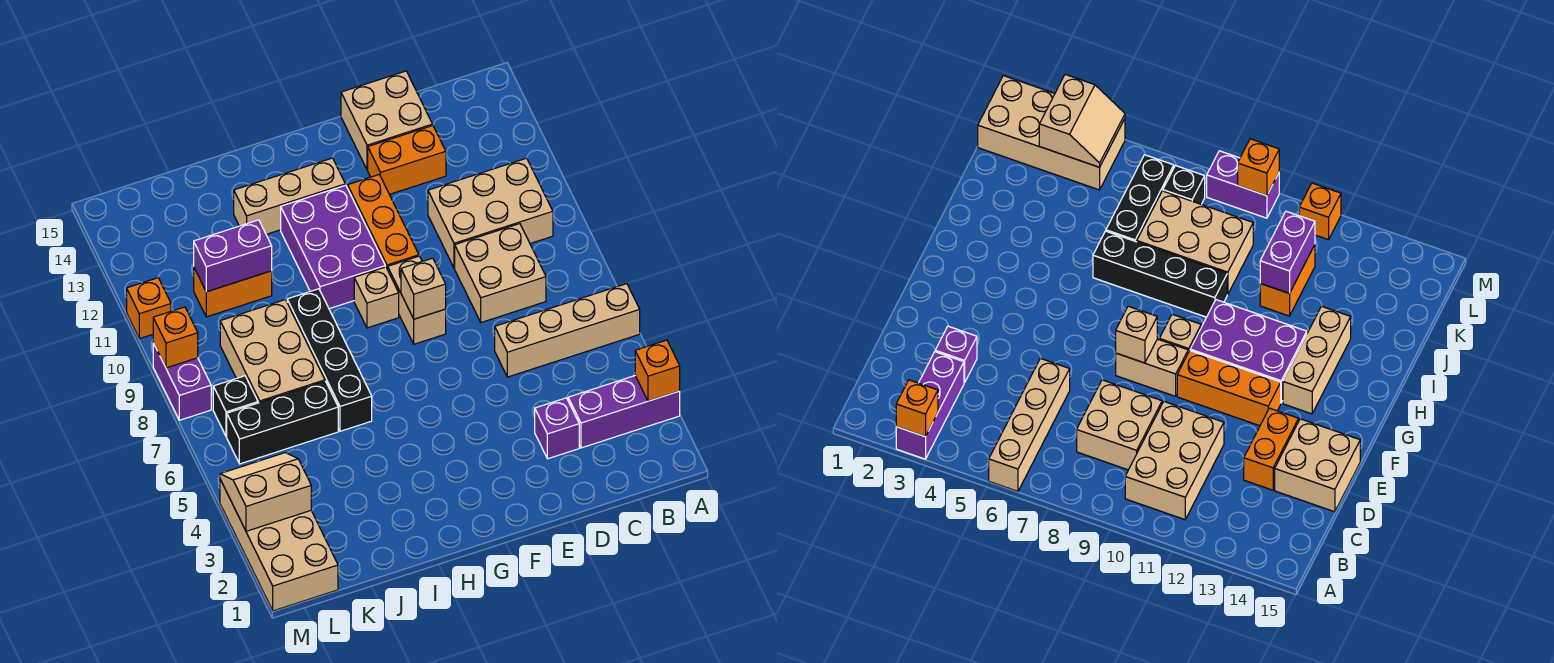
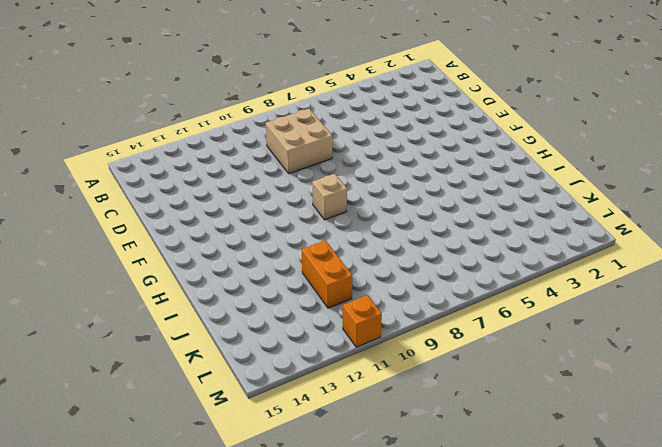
none -> purple 1x3 brick [568,376,680,448]
none -> tan 1x4 brick [495,284,640,377]
none -> tan 2x3 brick [428,158,553,268]

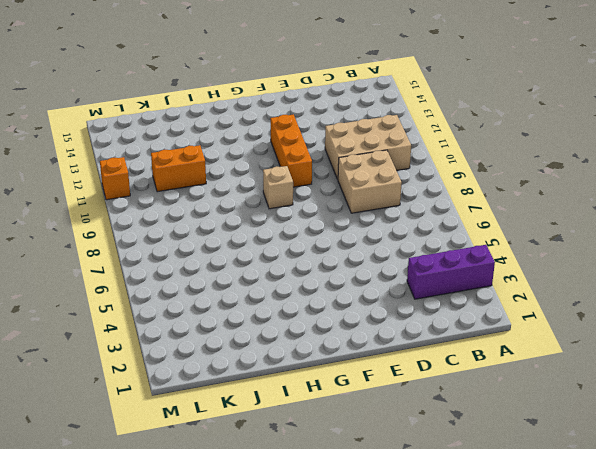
none -> tan 1x4 brick [495,284,640,377]
none -> purple 1x1 brick [535,398,579,459]
none -> orange 1x2 brick [368,125,446,194]

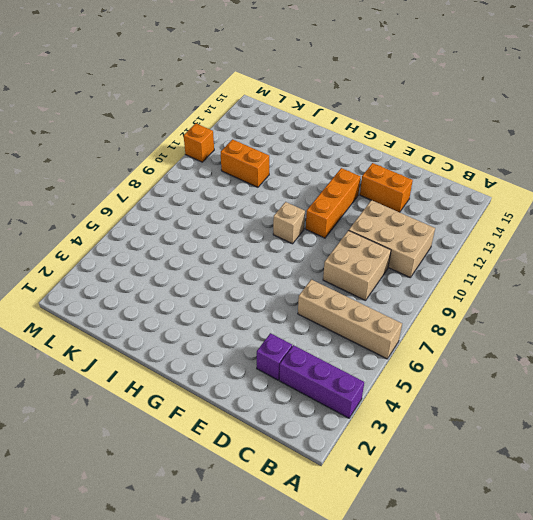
none -> tan 2x2 brick [341,71,432,170]
none -> tan 1x2 brick [388,256,446,344]
none -> purple 2x3 brick [281,185,385,309]

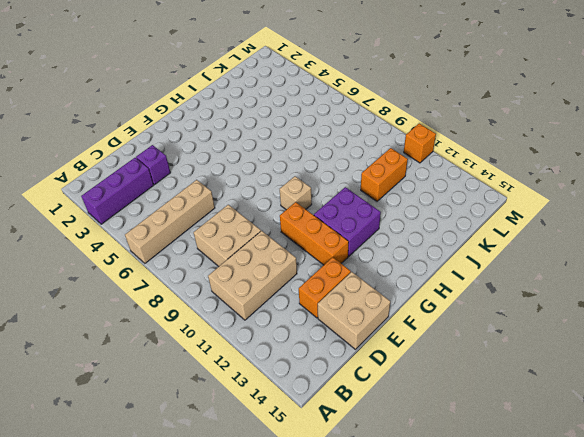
purple 2x2 brick [314,187,381,256] -> purple 2x3 brick [281,185,385,309]
none -> tan 1x2 brick [388,256,446,344]
none -> tan 1x3 brick [234,158,345,234]
none -> black 1x4 brick [287,289,372,431]

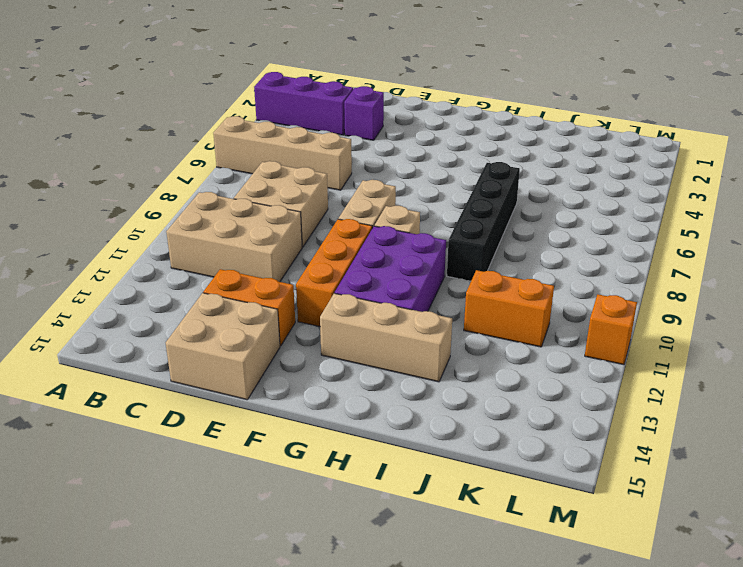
none -> black 1x3 brick [227,381,338,464]
none -> tan 2x3 brick [220,300,325,403]
none -> tan 2x4 brick [220,480,338,611]

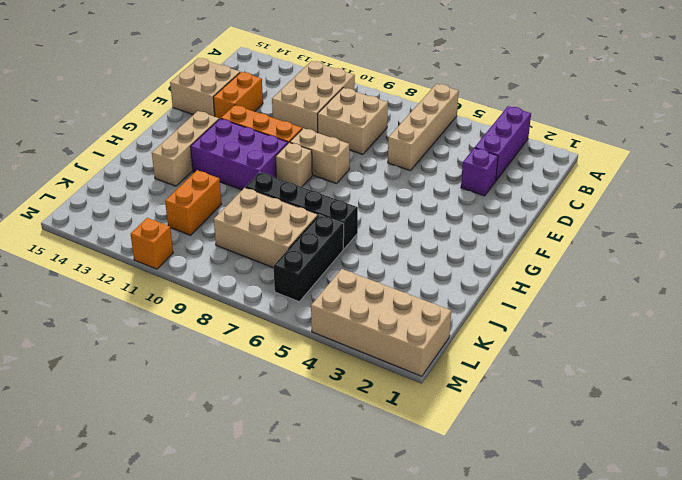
none -> black 1x1 brick [213,376,258,437]
none -> purple 1x2 brick [153,343,211,420]
none -> orange 1x1 brick [635,340,680,401]

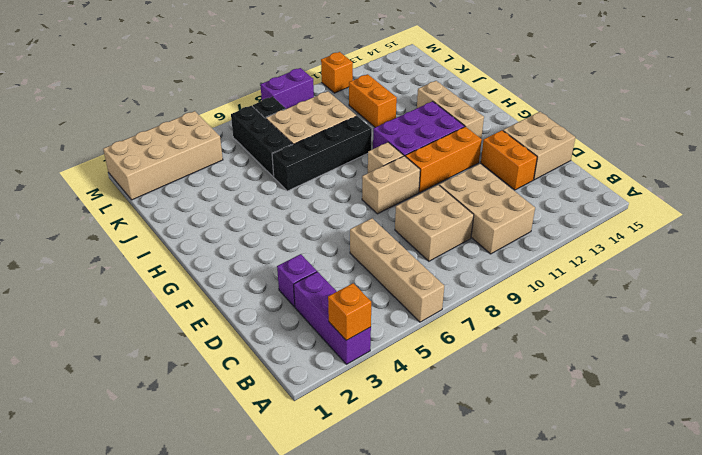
none -> tan 1x1 brick [401,258,446,319]
none -> purple 1x2 brick [194,220,272,292]
none -> tan 2x2 slope [220,453,311,531]

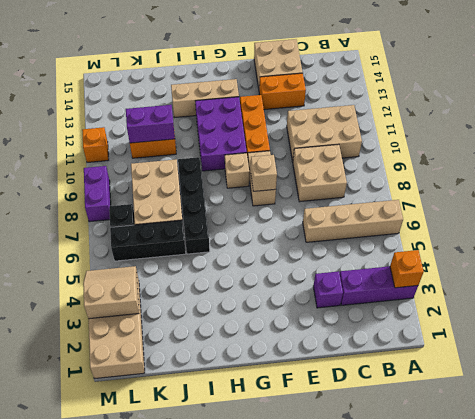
none -> orange 1x1 brick [153,307,198,368]

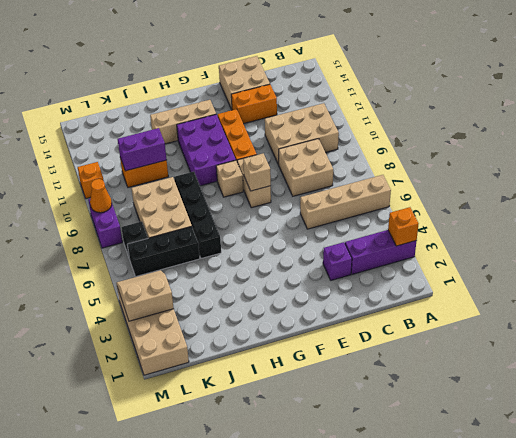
orange 1x1 cone [90,179,112,213] -> orange 1x1 brick [153,307,198,368]

